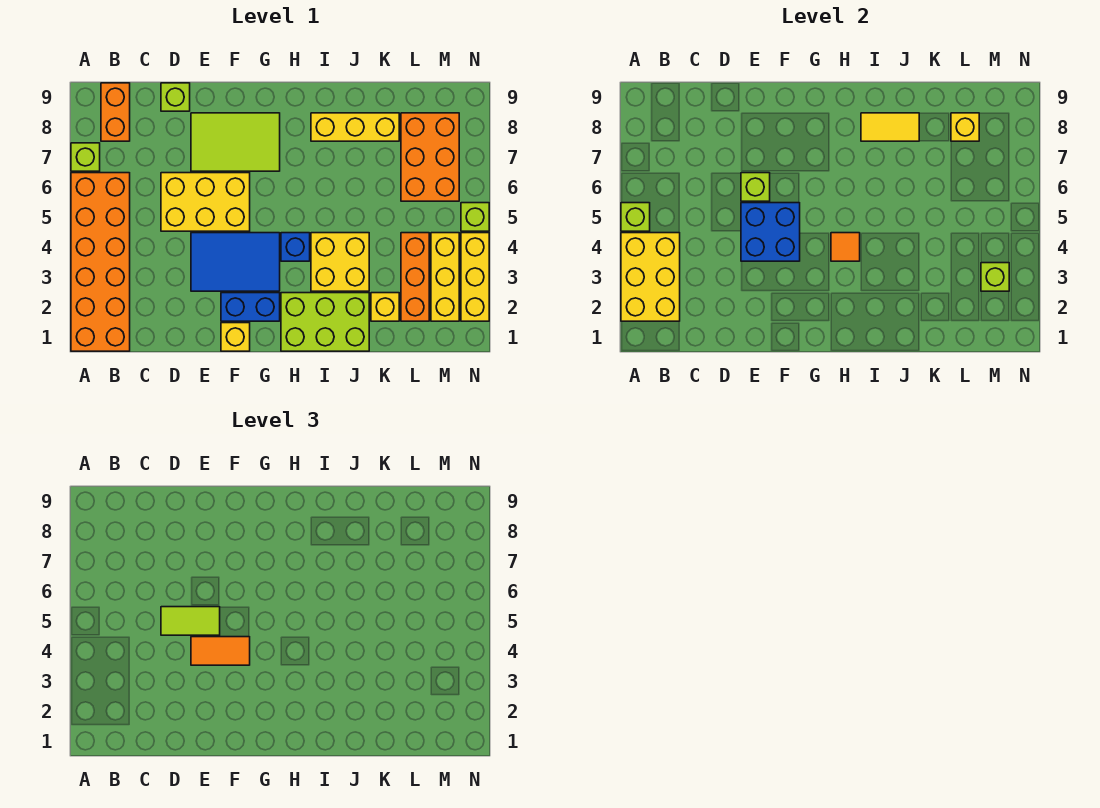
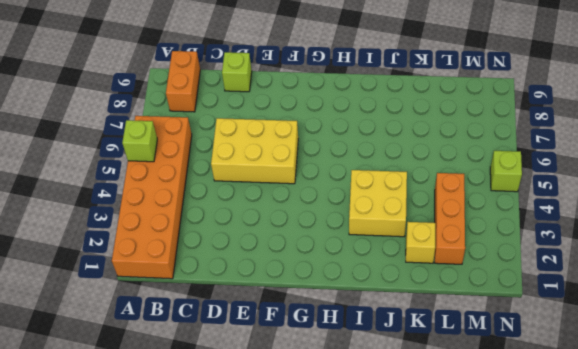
none -> lime 1x1 brick [71,143,100,171]
none -> blue 2x3 tile [191,233,280,291]
none -> lime 2x3 tile [191,113,280,171]

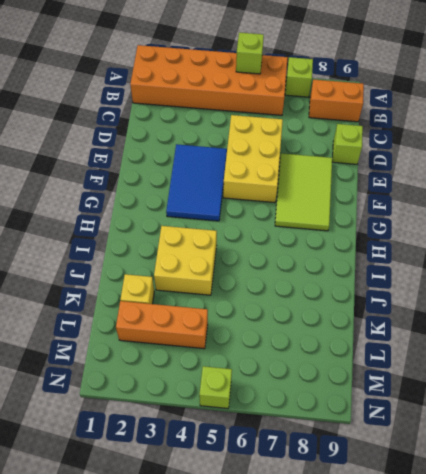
none -> yellow 1x1 brick [221,323,250,351]
none -> blue 1x2 brick [221,293,280,321]
none -> lime 2x3 brick [281,293,369,351]

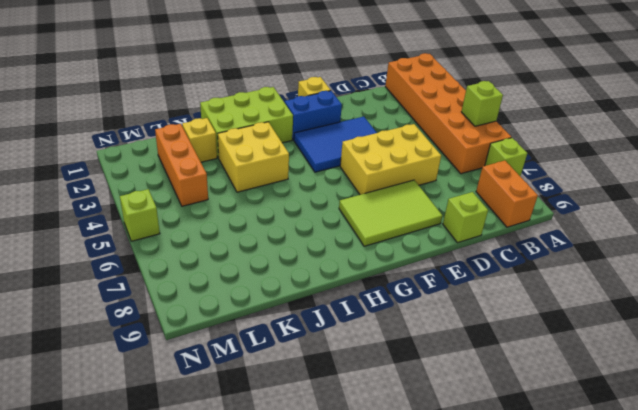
none -> blue 1x1 brick [281,233,310,261]
none -> yellow 1x3 brick [311,113,399,141]
none -> orange 2x3 brick [401,113,459,201]

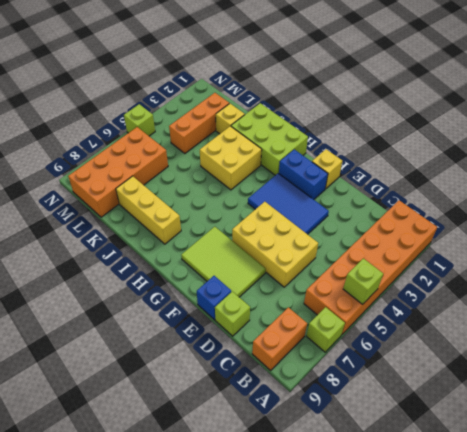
blue 1x1 brick [197,276,231,320] -> blue 1x1 brick moved to [281,233,310,261]
orange 2x4 brick [68,127,168,217] -> orange 2x3 brick [401,113,459,201]
none -> yellow 1x3 brick [431,233,459,321]
none -> yellow 1x3 brick [461,233,489,321]
none -> yellow 2x3 brick [621,233,680,321]

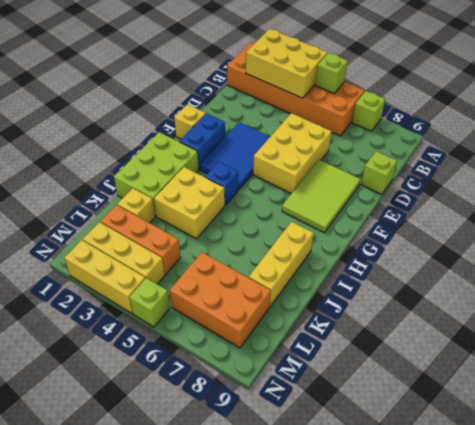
none -> orange 1x2 brick [101,83,130,141]
none -> blue 2x2 brick [741,203,800,261]
none -> lime 1x1 brick [741,173,770,201]

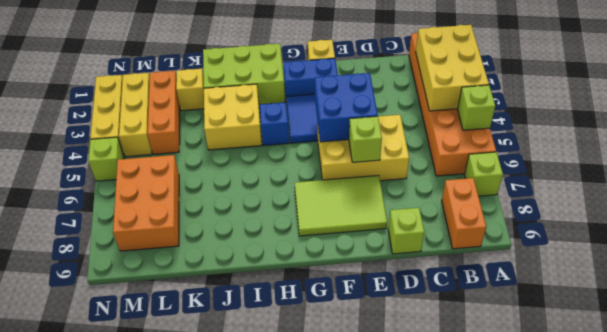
none -> yellow 1x3 brick [311,113,399,141]
none -> orange 1x1 tile [831,233,860,261]
none -> yellow 1x2 tile [861,113,919,141]

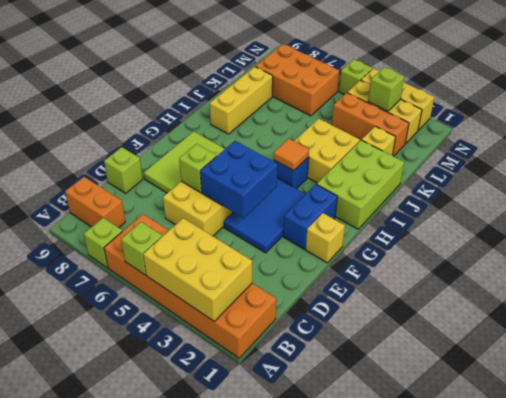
none -> yellow 1x2 tile [861,113,919,141]
none -> yellow 1x1 brick [951,113,979,141]
none -> lime 1x2 tile [161,607,220,635]

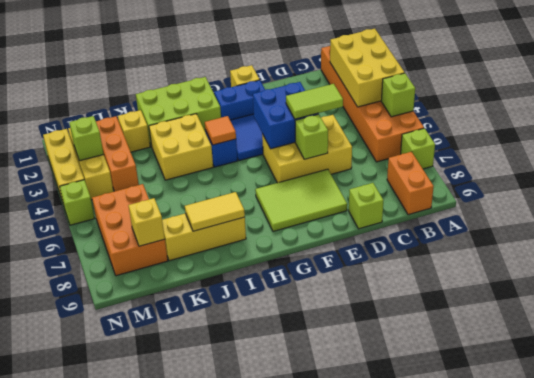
none -> orange 1x2 tile [191,637,250,665]

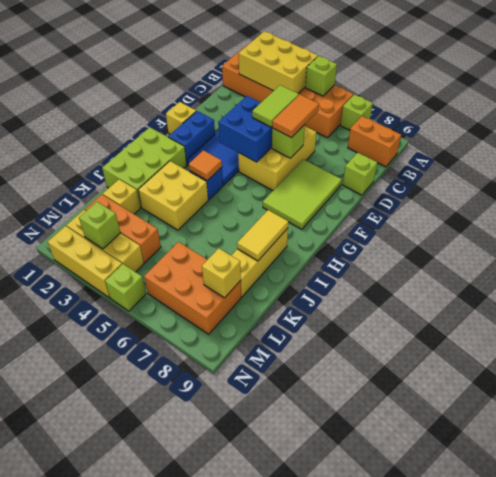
orange 1x2 tile [272,95,319,138] -> orange 1x2 tile moved to [191,637,250,665]

